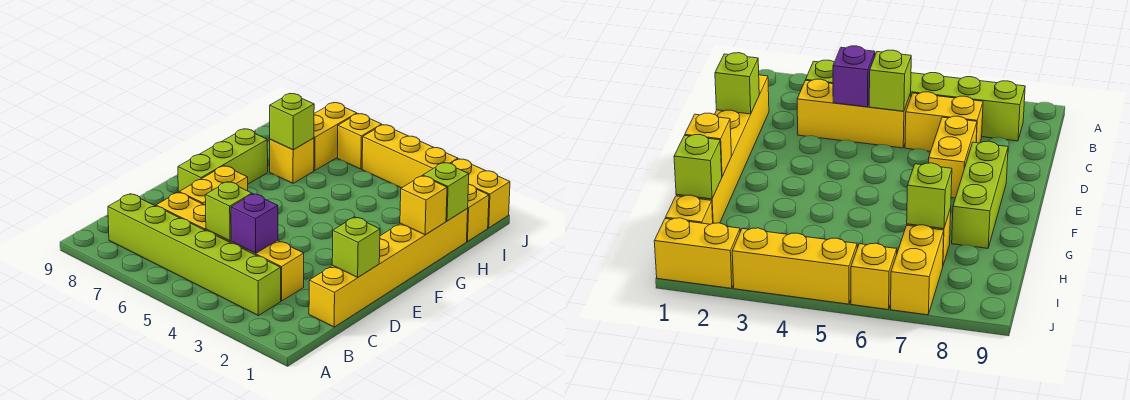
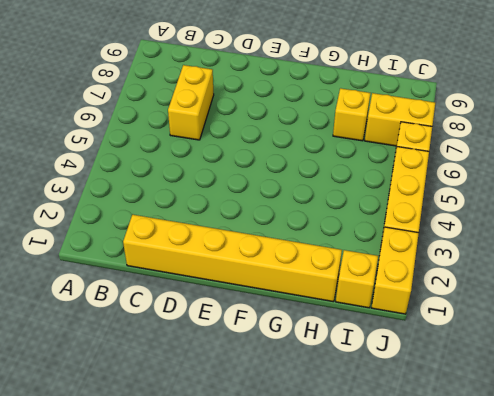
none -> lime 1x6 brick [108,194,281,316]
none -> yellow 1x3 brick [206,230,304,301]
none -> yellow 1x2 brick [179,166,248,205]

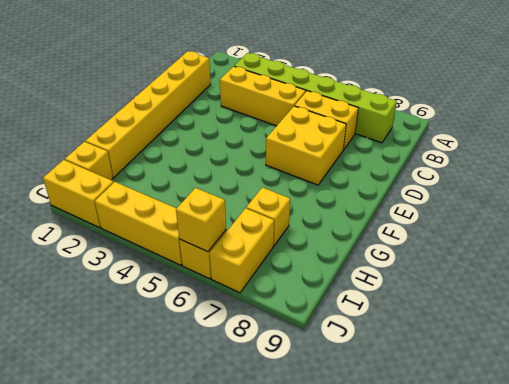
yellow 2x2 brick [266,106,346,185] -> yellow 1x2 brick [179,166,248,205]
yellow 1x1 brick [176,188,226,252] -> yellow 1x1 brick moved to [400,176,447,235]
none -> lime 1x3 brick [178,129,268,192]
none -> purple 1x1 brick [231,194,278,253]
none -> lime 1x1 brick [205,182,252,241]

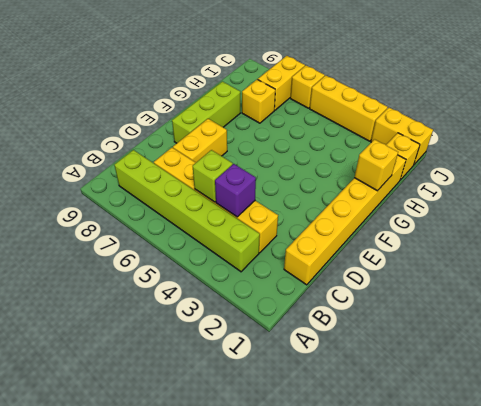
none -> lime 1x1 brick [332,217,380,277]
none -> lime 1x1 brick [423,162,469,221]
none -> lime 1x1 brick [270,94,314,150]

